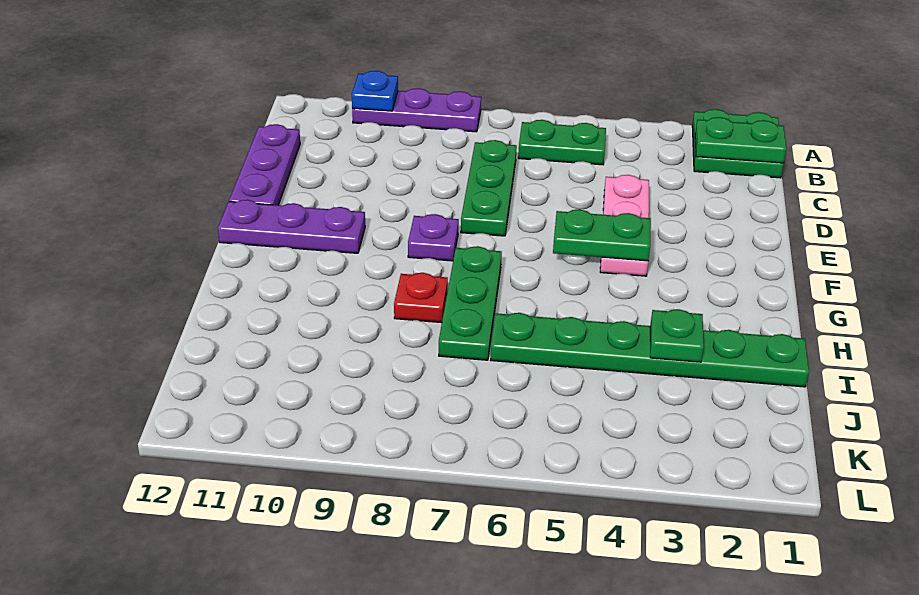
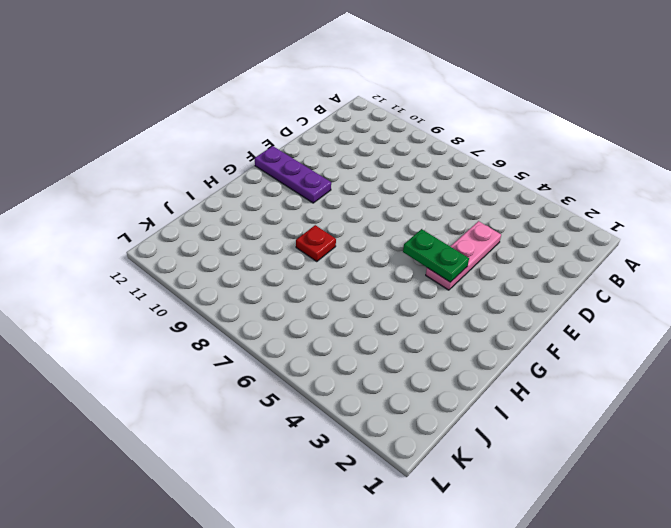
none -> green 2x2 plate [692,109,784,178]
none -> purple 1x3 plate [352,88,481,132]
none -> green 1x2 plate [518,120,606,165]

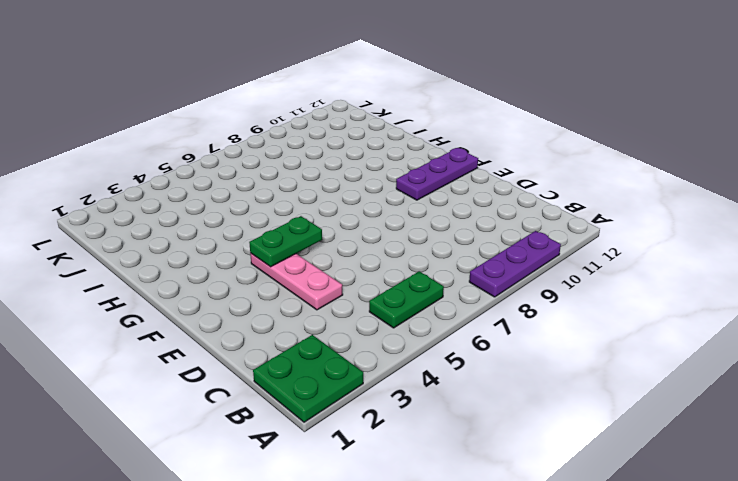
none -> green 1x3 plate [461,140,517,236]
none -> purple 1x3 plate [229,124,300,205]
none -> purple 1x1 plate [408,214,459,261]

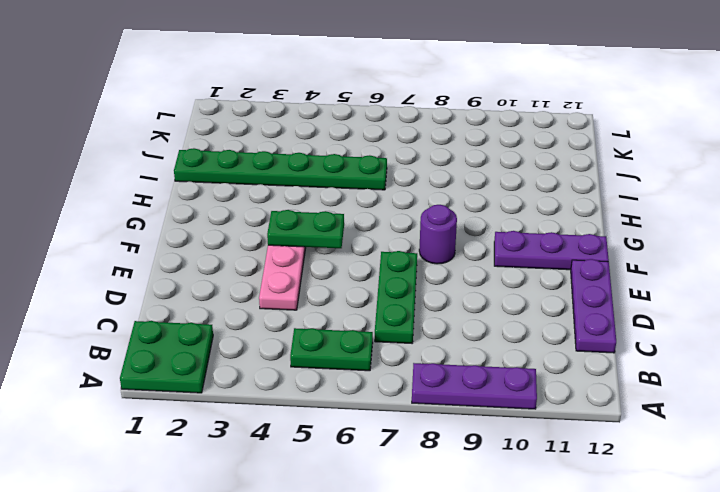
purple 1x1 round brick [419,205,457,264] -> purple 1x1 plate [408,214,459,261]
none -> green 1x3 plate [439,246,502,360]
none -> red 1x1 plate [394,273,448,323]
none -> blue 1x1 plate [352,71,398,111]

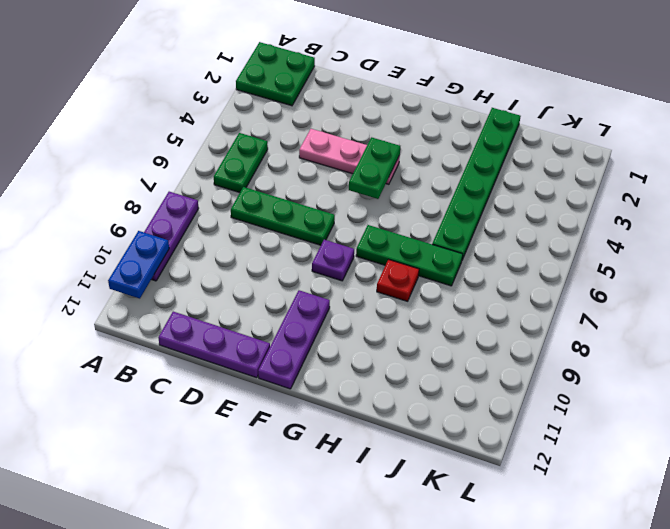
blue 1x2 plate [108,231,169,299] -> blue 1x1 plate [352,71,398,111]
none -> green 1x2 plate [695,117,787,163]
none -> green 1x1 plate [650,309,704,362]

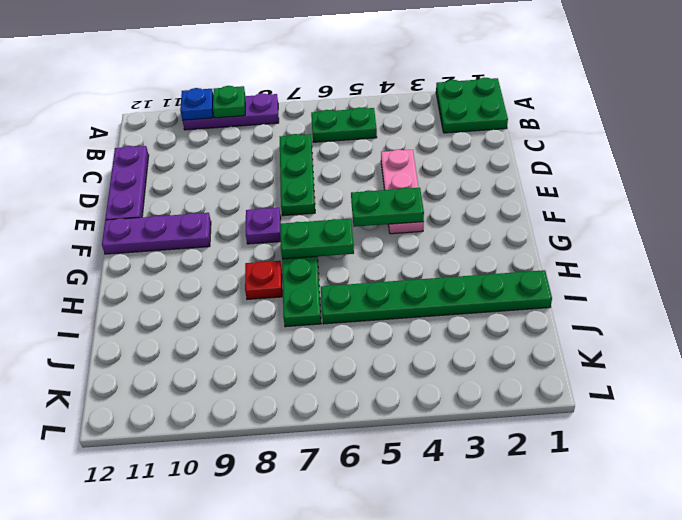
green 1x1 plate [213,86,245,118] -> green 1x1 plate moved to [650,309,704,362]
green 1x2 plate [280,219,354,259] -> green 1x2 plate moved to [695,117,787,163]

